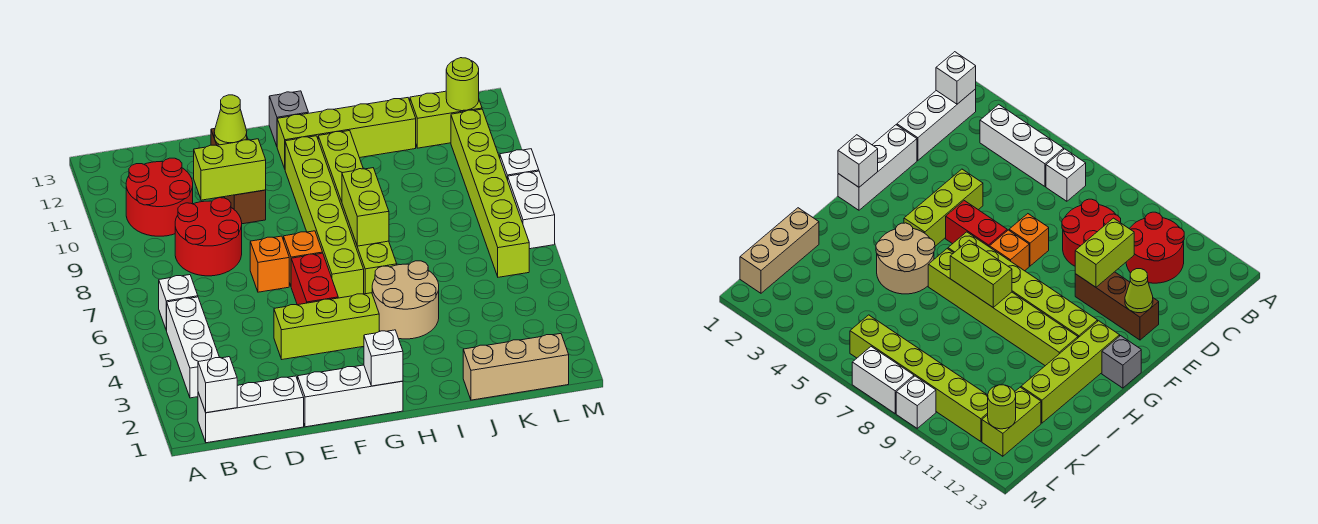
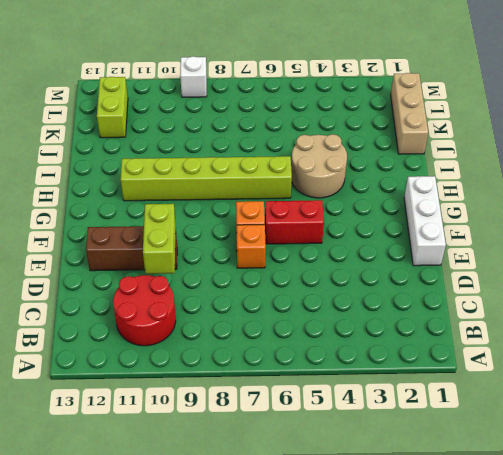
none -> white 1x3 brick [198,376,304,443]
none -> white 1x3 brick [166,297,219,398]
none -> white 1x1 brick [159,275,198,330]

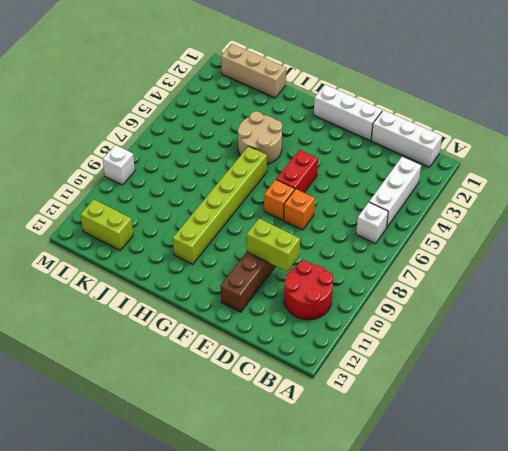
none -> red 2x2 round brick [175,198,242,276]
none -> lime 1x3 brick [274,293,379,359]
none -> lime 1x6 brick [285,136,364,298]

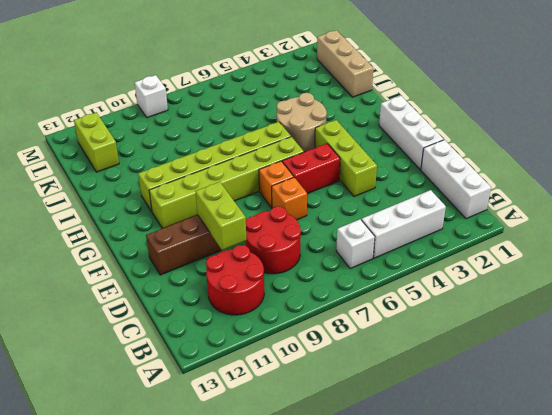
none -> lime 1x4 brick [277,98,416,168]
none -> grey 1x1 brick [269,91,308,146]
none -> lime 1x6 brick [451,109,529,277]

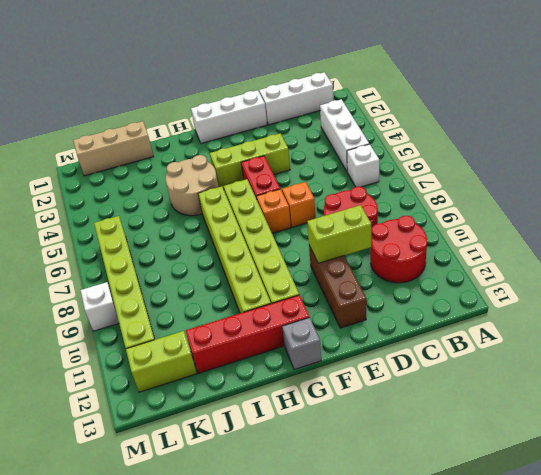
red 1x4 brick [186,295,309,373] -> lime 1x4 brick [277,98,416,168]
none -> white 1x2 brick [508,171,555,249]
none -> white 1x1 brick [198,357,237,413]
none -> lime 1x1 cone [214,95,247,145]

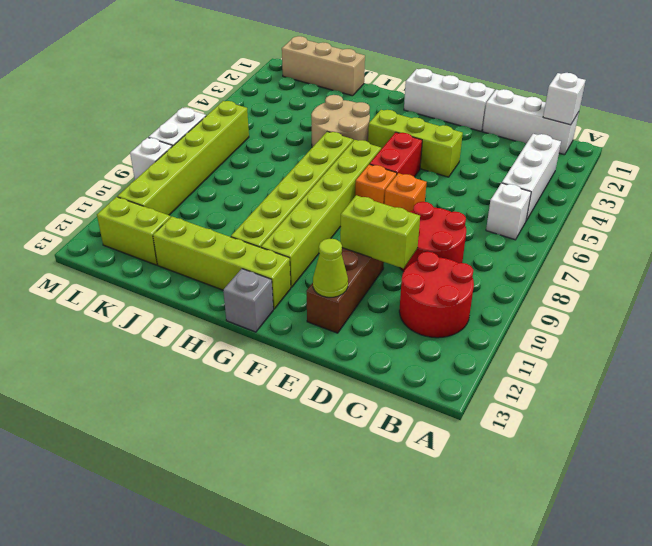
none -> white 1x1 brick [364,330,403,386]
none -> lime 1x2 brick [342,168,389,246]
none -> lime 1x1 round brick [446,58,479,111]

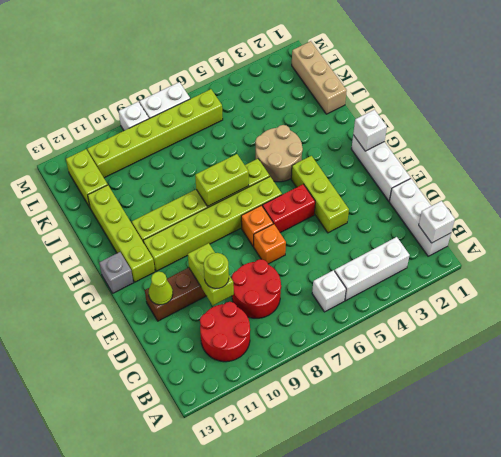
lime 1x1 round brick [204,253,229,289] -> lime 1x1 round brick moved to [446,58,479,111]

